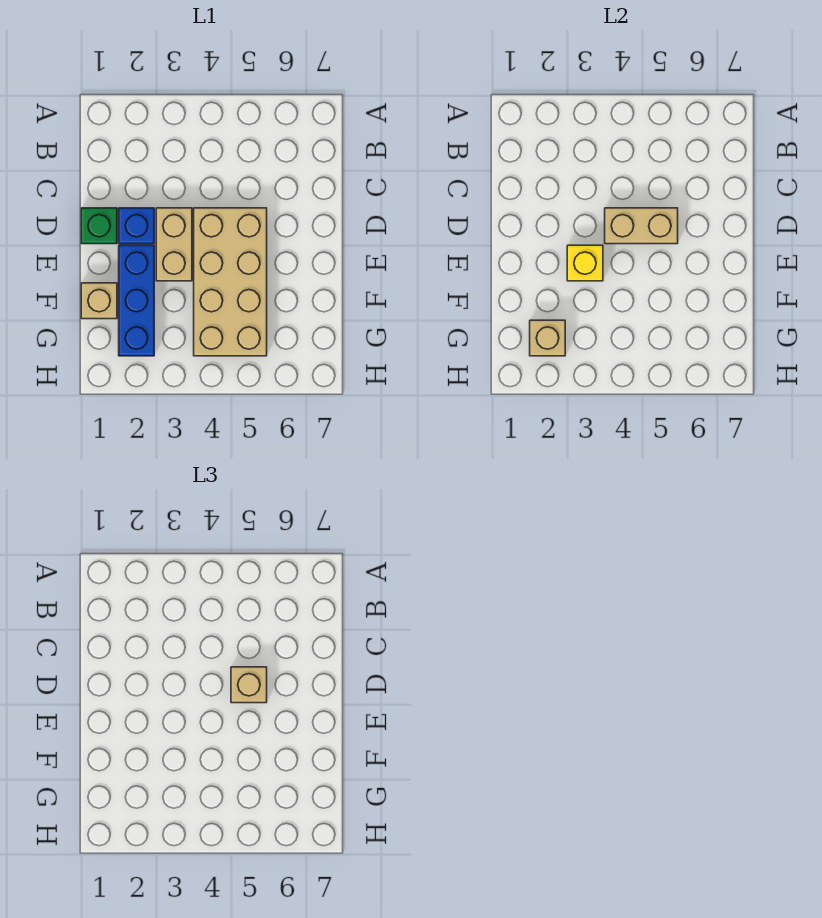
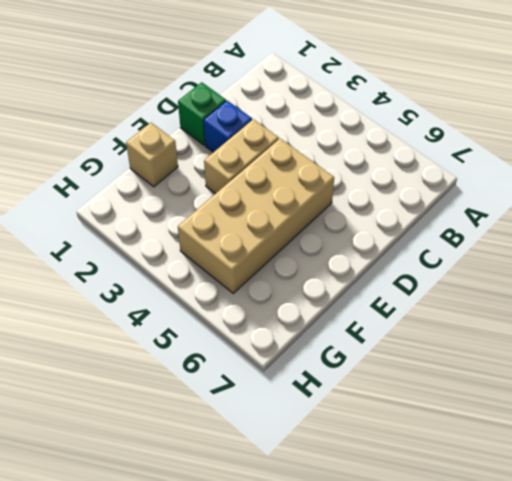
none -> blue 1x3 brick [119,245,154,356]
none -> tan 1x2 brick [605,208,678,244]

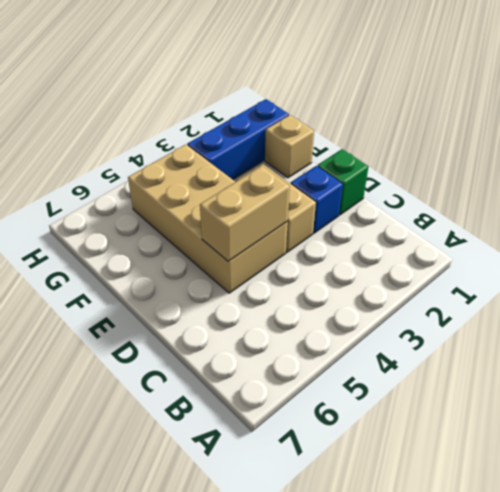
blue 1x3 brick [187,99,289,180] -> blue 1x3 brick turned to [119,245,154,356]
none -> yellow 1x1 brick [567,245,603,281]
none -> tan 1x1 brick [530,320,565,356]

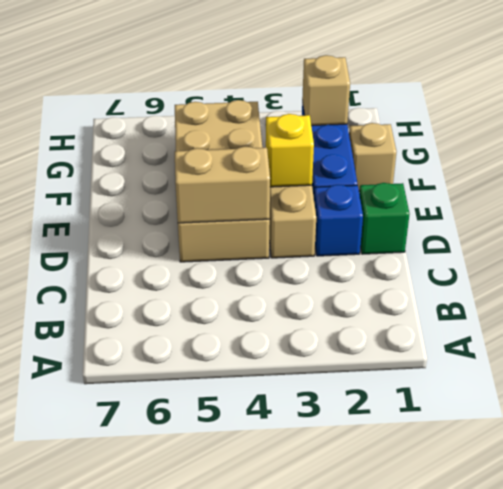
none -> tan 1x1 brick [231,667,267,703]

